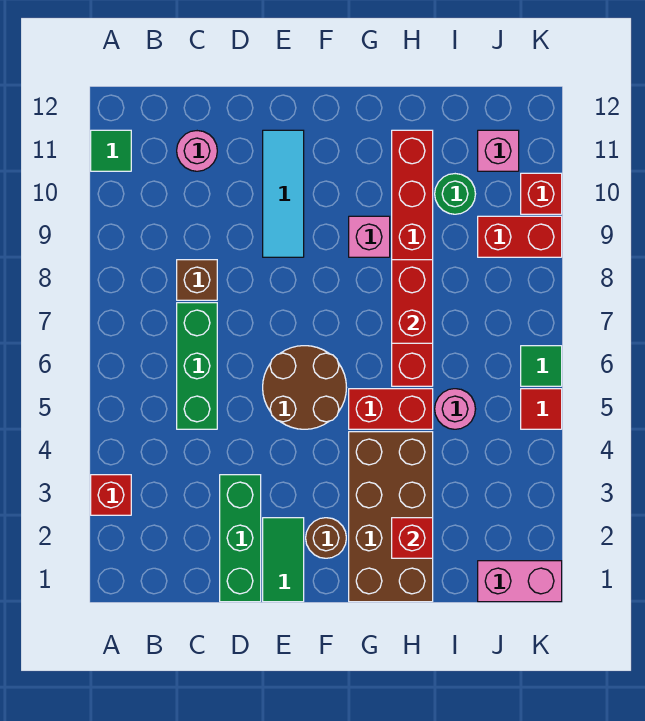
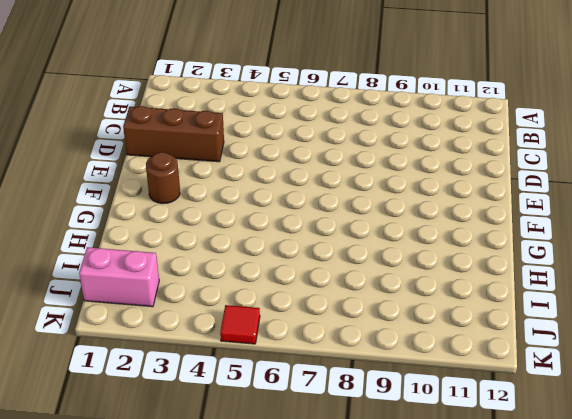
brown 1x3 brick [123,106,224,162] -> green 1x3 brick [220,475,261,602]
pink 1x2 brick [79,247,159,307] -> pink 1x2 brick turned to [478,561,562,602]
none -> red 1x1 brick [91,475,131,515]
none -> green 1x1 tile [91,130,131,171]
none -> green 1x3 brick [177,303,217,429]

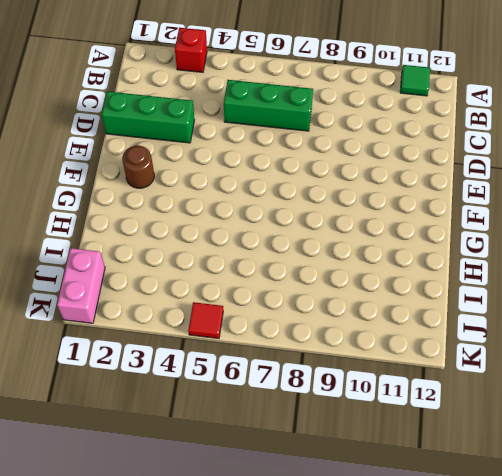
none -> brown 1x1 brick [177,260,217,300]
none -> pink 1x1 round brick [177,131,217,171]
none -> green 1x2 tile [263,518,304,602]

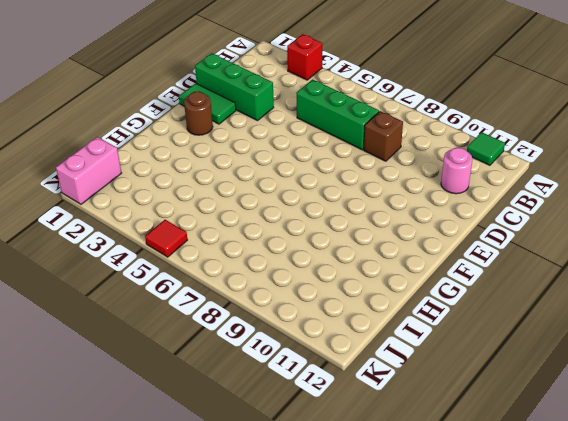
none -> brown 2x2 round brick [263,346,346,429]
none -> cyan 1x3 tile [263,130,304,257]
none -> brown 2x4 brick [349,432,433,602]

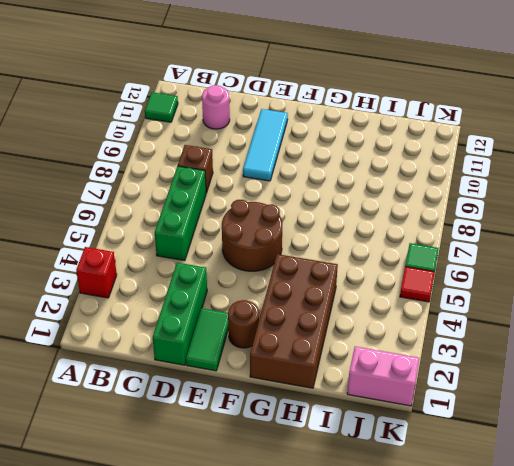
none -> red 1x2 brick [349,389,433,429]
none -> pink 1x1 brick [349,216,390,257]
none -> red 1x6 brick [392,130,433,386]

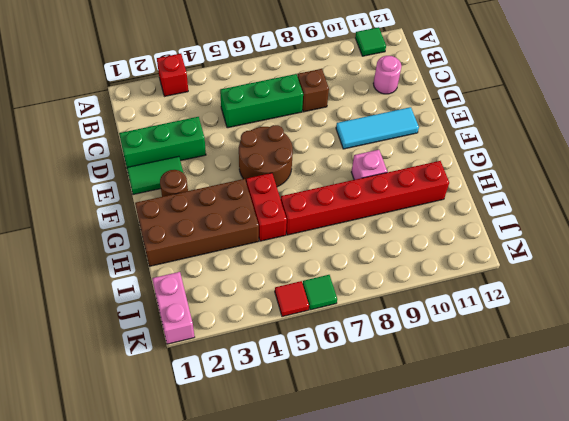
none -> pink 1x1 round brick [435,389,475,429]
none -> green 1x1 round brick [435,174,475,214]
none -> red 1x2 brick [478,216,562,257]

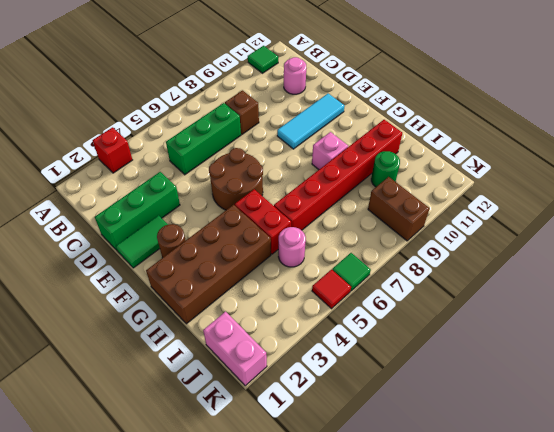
brown 1x2 brick [368,177,430,241] -> red 1x2 brick [478,216,562,257]
none -> pink 1x1 brick [478,130,519,171]
none -> red 1x1 brick [521,173,562,214]
none -> red 1x1 brick [392,518,433,558]

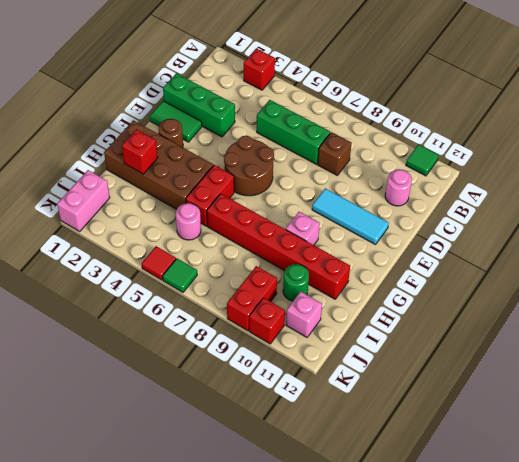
none -> red 1x2 brick [392,260,433,343]

